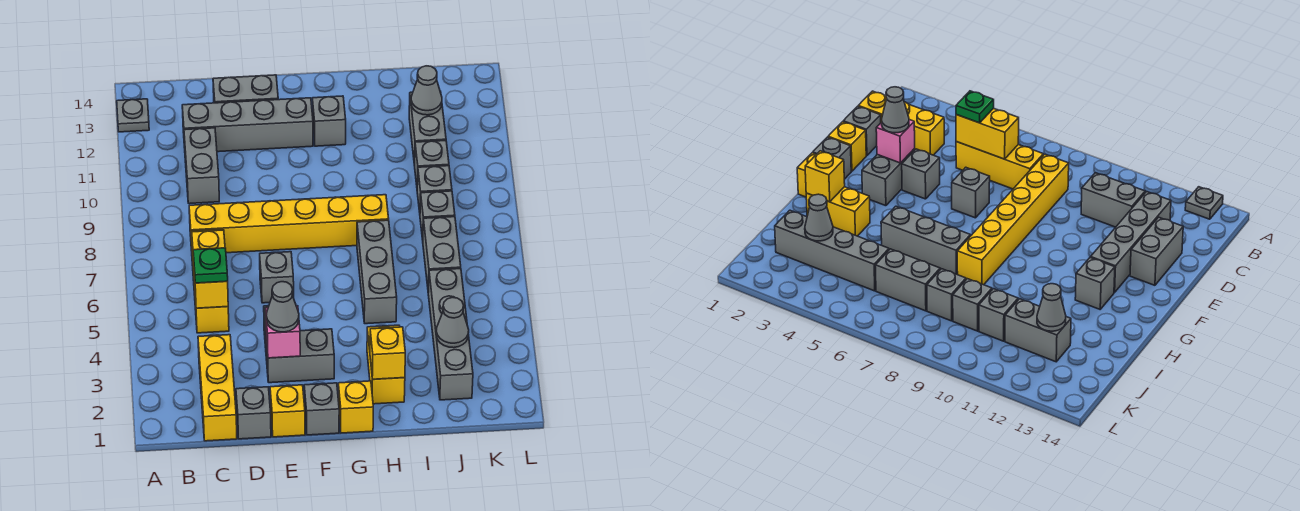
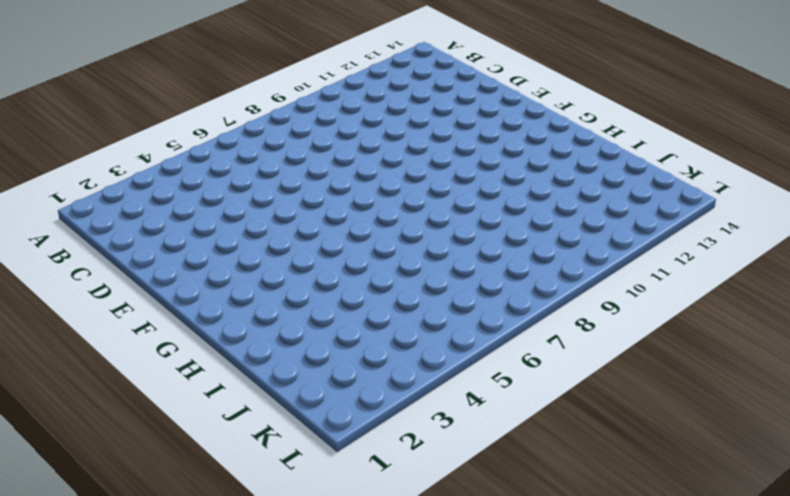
none -> grey 1x1 plate [117,99,149,132]
none -> yellow 1x3 brick [198,335,237,441]
none -> yellow 1x3 brick [191,229,229,333]
none -> yellow 1x6 brick [189,195,389,253]

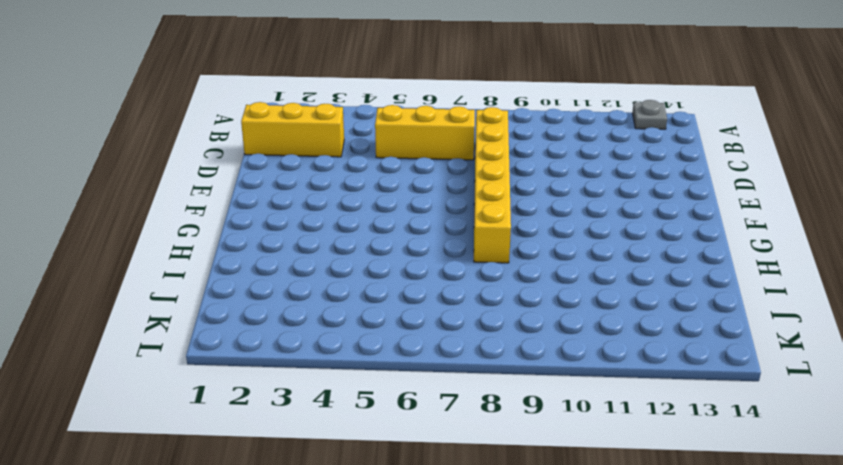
none -> grey 1x2 brick [184,128,219,204]
none -> grey 1x4 brick [182,98,313,152]
none -> grey 1x1 brick [236,387,271,439]
none -> grey 1x2 brick [213,75,278,103]

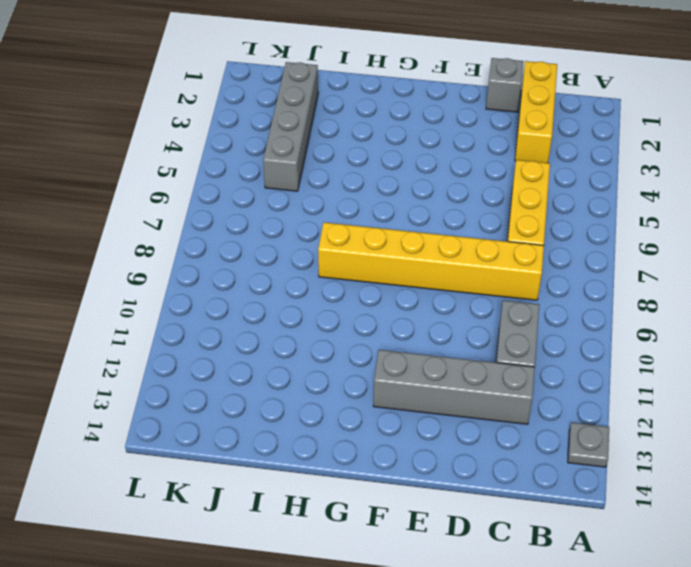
none -> grey 1x2 brick [213,75,278,103]
none -> yellow 1x1 brick [270,385,305,437]
none -> grey 1x2 brick [266,329,334,383]
none -> grey 1x1 brick [902,149,940,199]

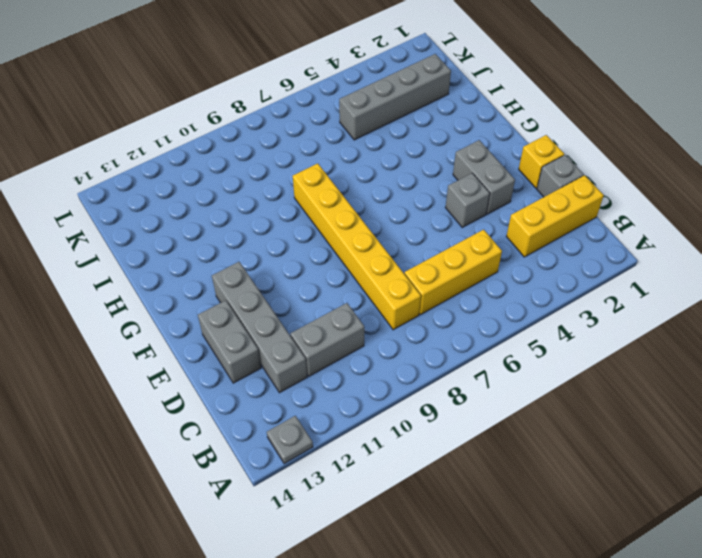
none -> grey 1x1 brick [260,252,294,303]
none -> grey 1x1 brick [304,383,339,435]
none -> yellow 1x1 brick [338,381,373,433]
none -> grey 1x1 brick [312,96,346,146]

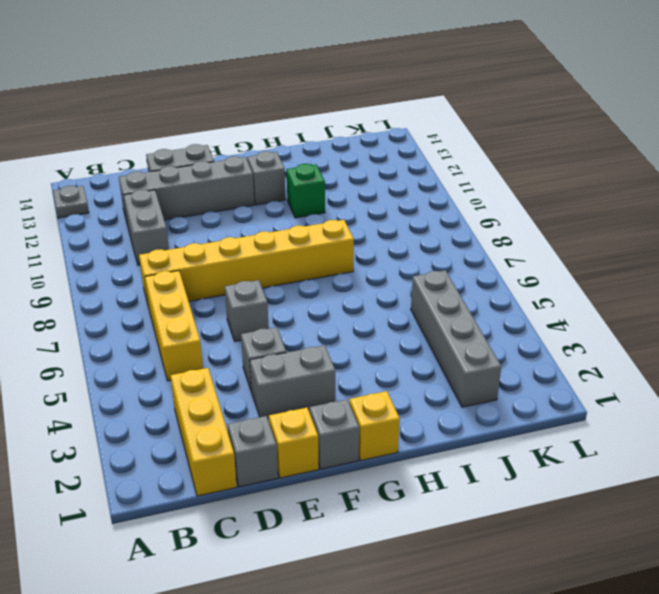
green 1x1 brick [286,164,325,218] -> none
none -> yellow 1x2 brick [367,325,405,404]
none -> grey 1x3 brick [357,220,397,324]
none -> grey 1x2 brick [423,217,461,292]
none -> grey 1x1 brick [420,191,455,240]

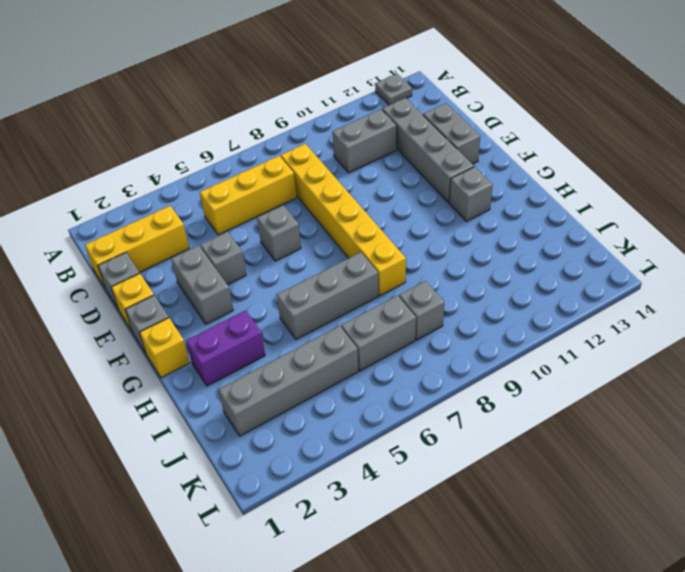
purple 1x2 brick [186,310,265,386] -> yellow 1x2 brick [367,325,405,404]
none -> grey 1x1 brick [417,166,452,212]
none -> grey 1x1 brick [414,141,449,185]
none -> grey 1x2 brick [409,91,446,166]
none -> yellow 1x2 brick [192,230,228,308]

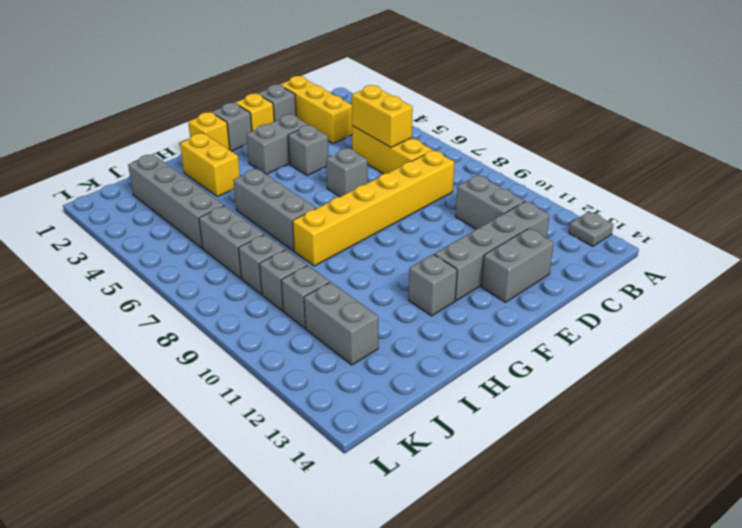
none -> pink 1x1 brick [265,306,300,358]
none -> yellow 1x1 brick [370,327,405,379]
none -> grey 1x1 cone [436,297,469,348]
none -> grey 1x1 cone [411,66,442,115]

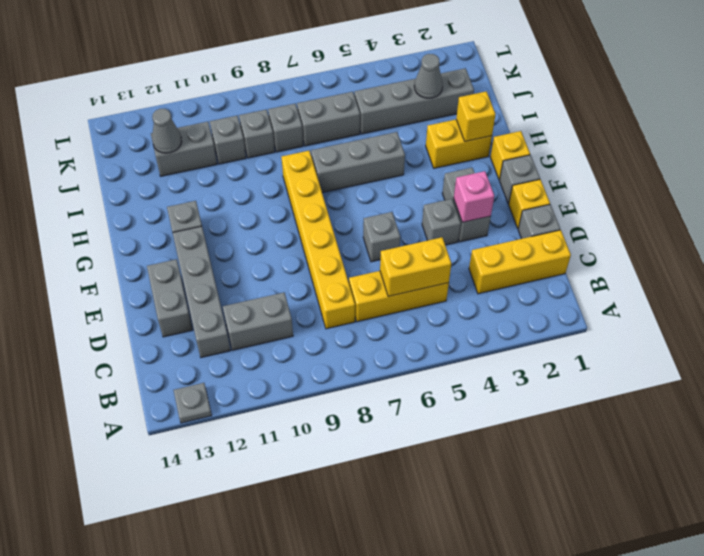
none -> green 1x1 plate [193,248,228,283]
none -> grey 1x1 cone [266,282,299,332]

